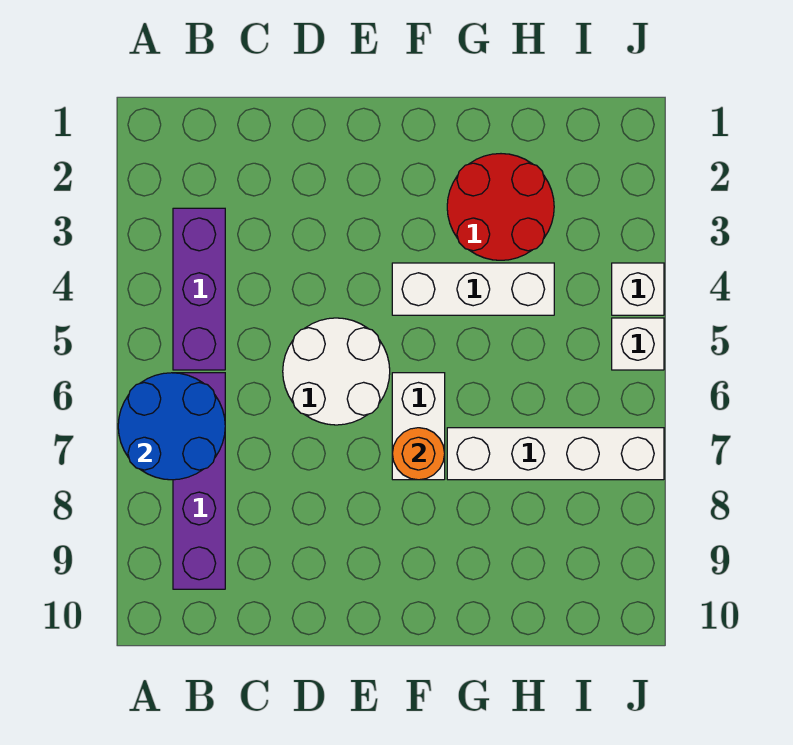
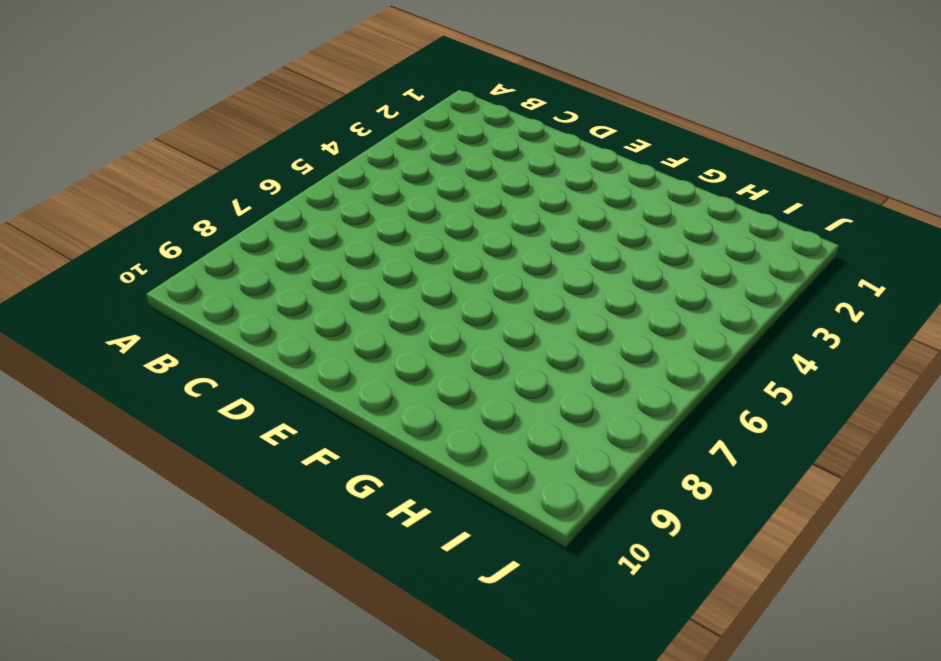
none -> purple 1x3 brick [173,208,225,370]
none -> purple 1x4 brick [173,373,225,589]

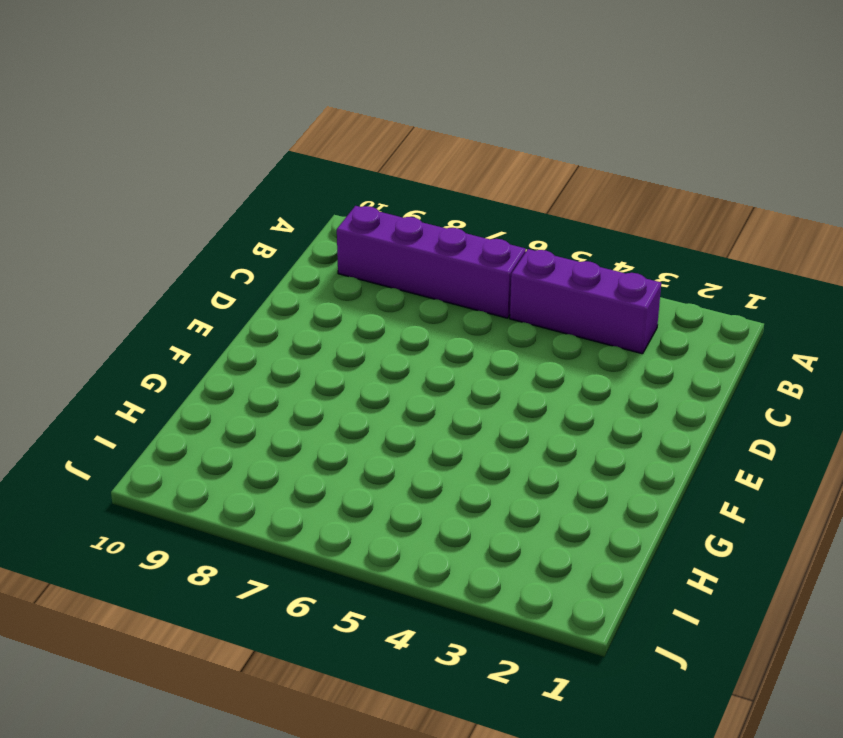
none -> white 2x2 round brick [283,318,390,425]
none -> white 1x3 brick [392,263,554,315]

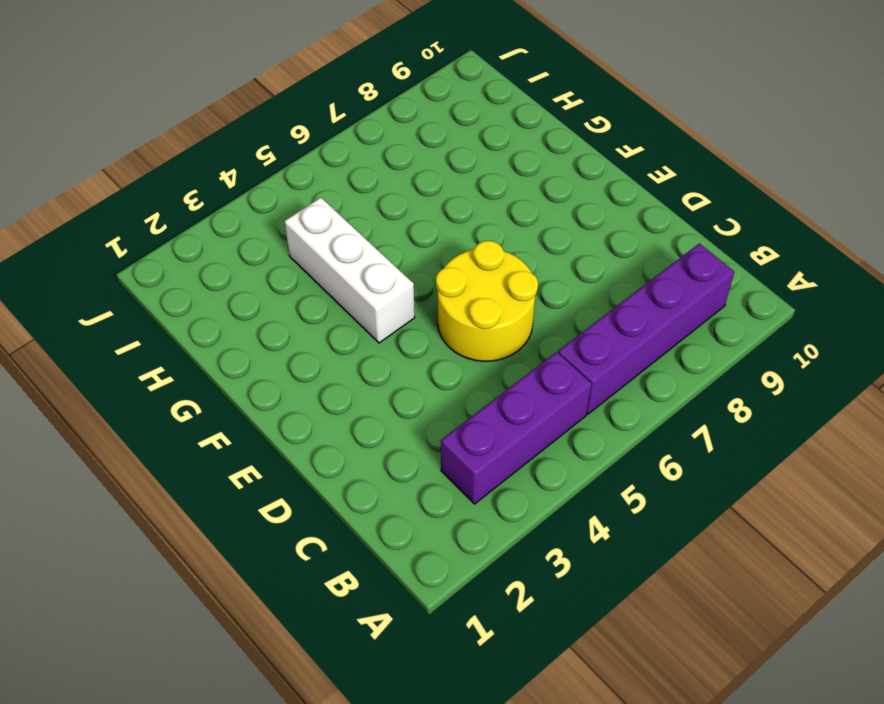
yellow 2x2 round brick [436,241,538,361] -> white 2x2 round brick [283,318,390,425]
none -> white 1x2 brick [392,373,445,480]
none -> red 2x2 round brick [447,154,554,260]

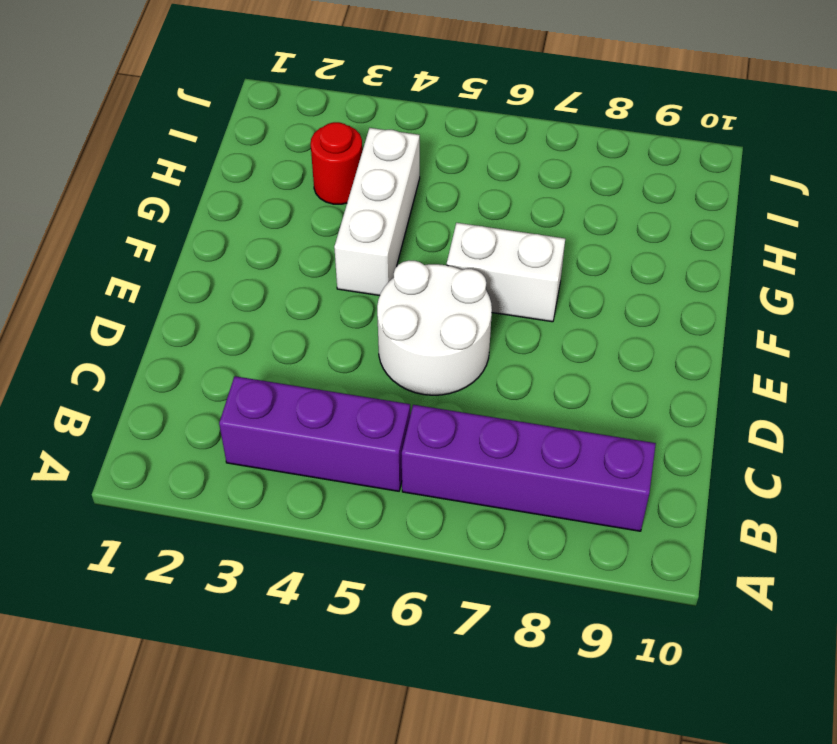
red 1x1 round brick [311,122,362,204] -> red 2x2 round brick [447,154,554,260]
none -> white 1x4 brick [447,428,664,480]
none -> white 1x1 brick [612,263,664,315]

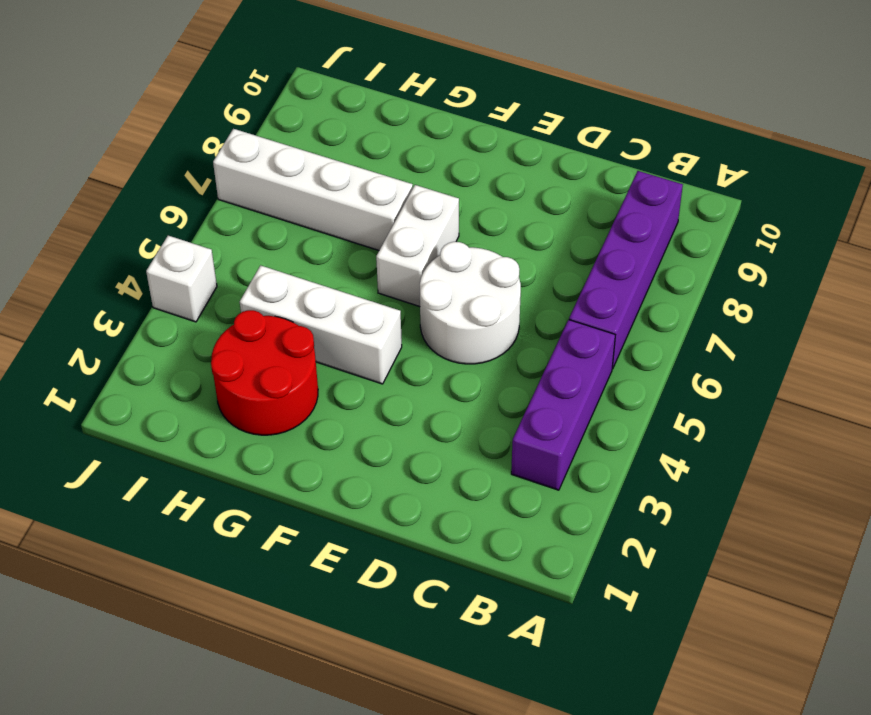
none -> white 1x1 brick [612,318,664,370]
none -> blue 2x2 round brick [118,373,225,480]

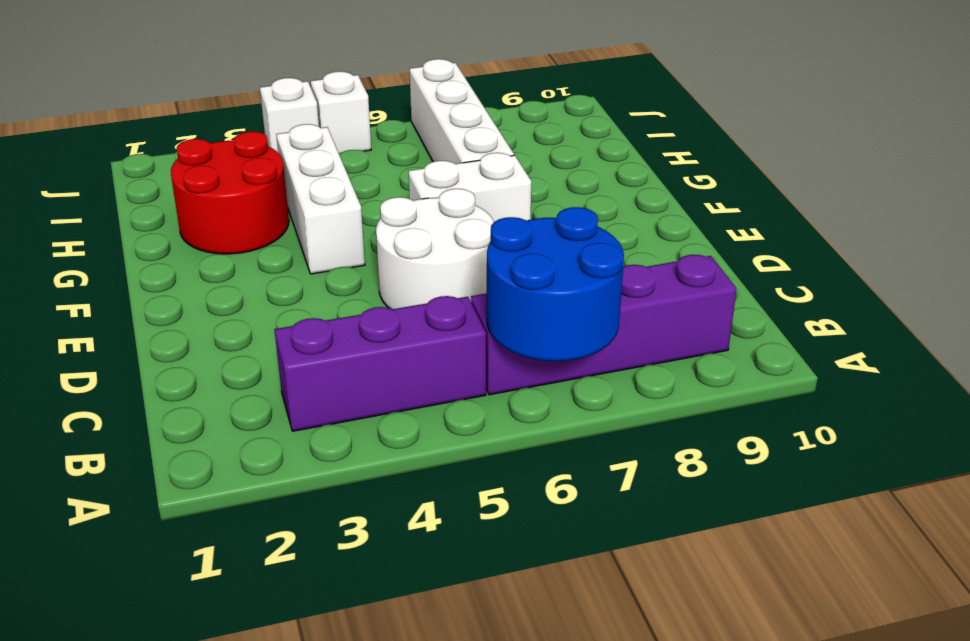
none -> orange 1x1 round brick [392,428,445,480]

